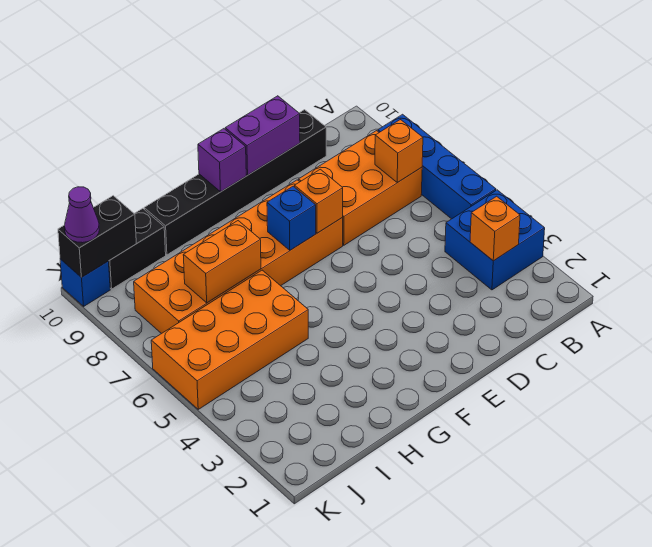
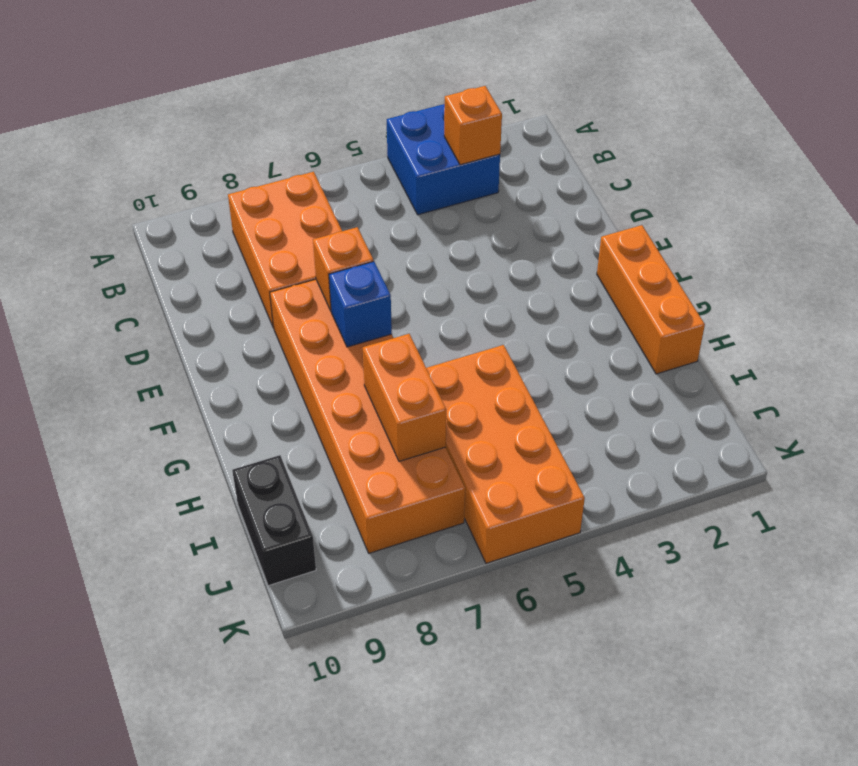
orange 1x3 brick [597,225,705,374] -> none
none -> blue 1x4 brick [378,114,496,219]
none -> black 1x6 brick [144,110,326,255]
none -> blue 1x1 brick [60,259,110,306]

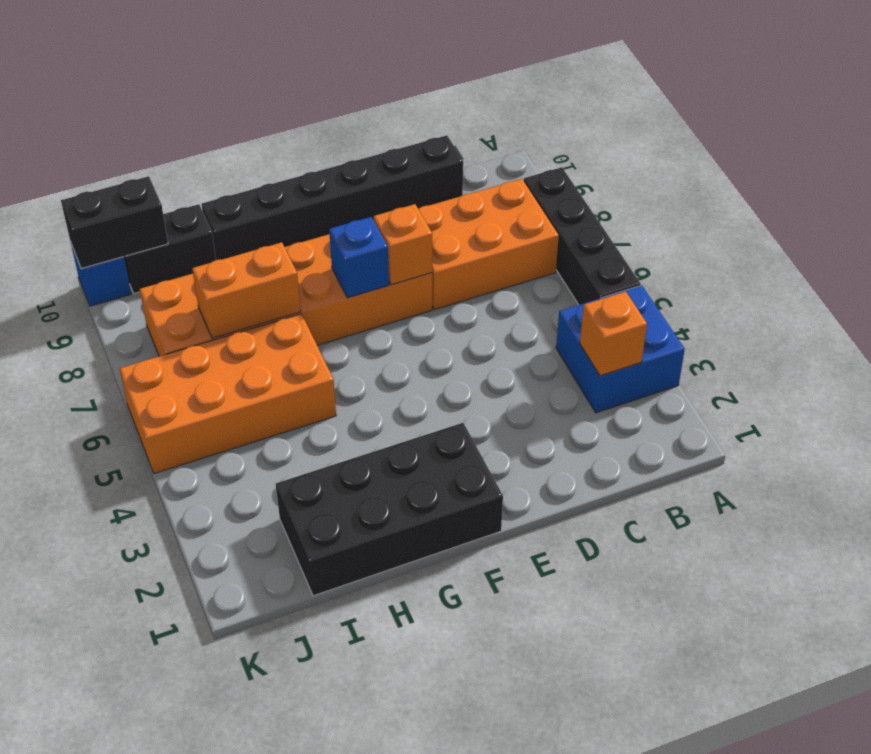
black 1x4 brick [524,167,641,305] -> blue 1x4 brick [378,114,496,219]
black 2x4 brick [276,423,503,596] -> none
none -> orange 1x1 brick [375,120,423,183]
none -> purple 1x2 brick [225,96,300,175]
none -> purple 1x1 brick [198,129,246,192]

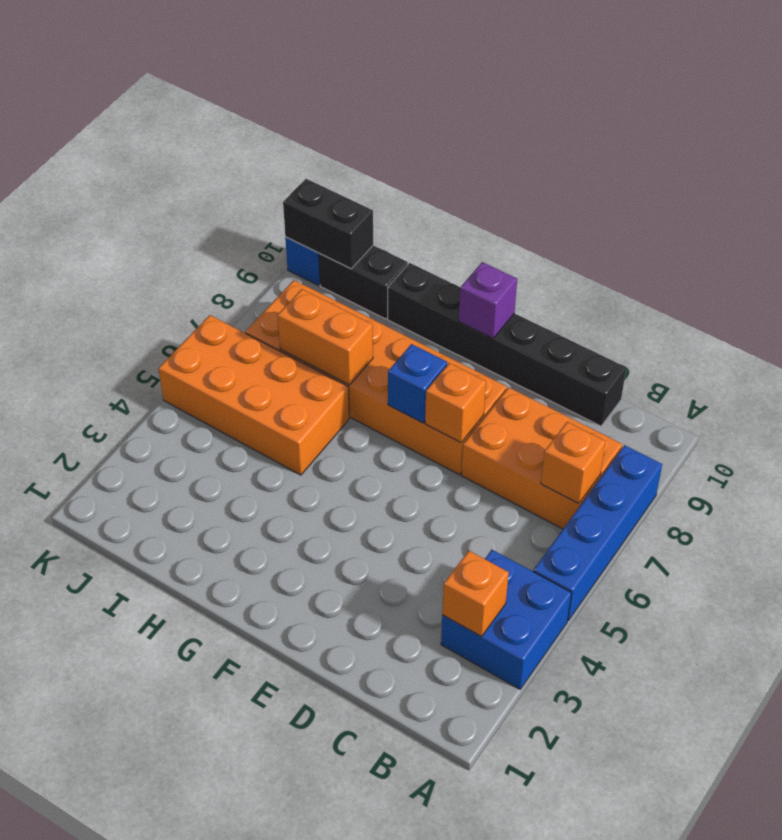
none -> purple 1x2 brick [225,96,300,175]
none -> purple 1x1 cone [64,187,99,243]

